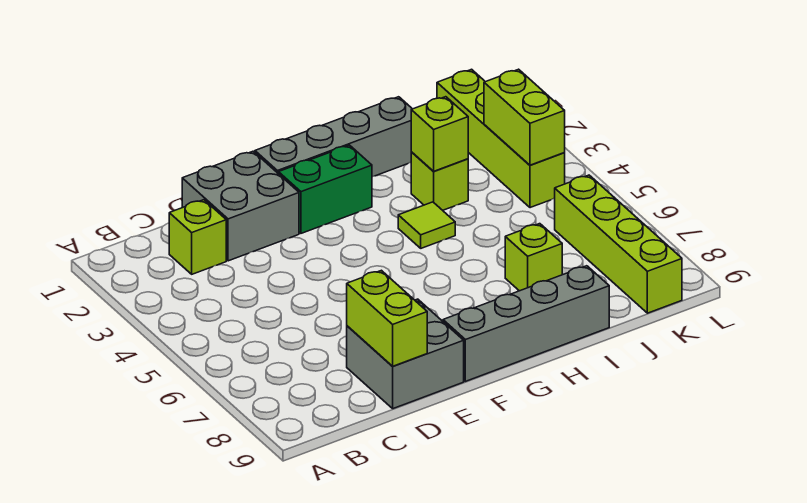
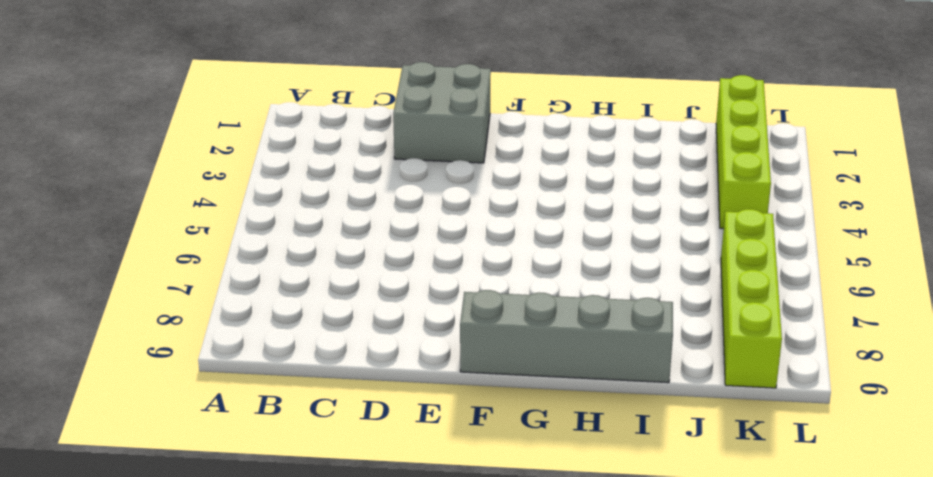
none -> lime 1x1 brick [169,200,226,274]
none -> grey 2x2 brick [347,299,464,409]
none -> grey 1x4 brick [255,97,412,177]

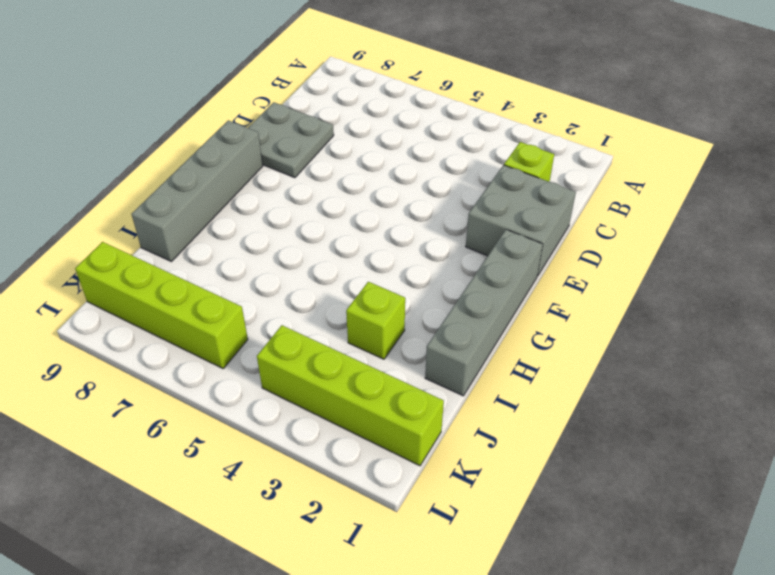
grey 2x2 plate [248,102,334,178] -> grey 2x2 brick [347,299,464,409]
none -> green 1x2 brick [279,145,372,233]
none -> lime 1x1 tile [398,202,455,248]
none -> lime 1x1 brick [505,224,562,291]

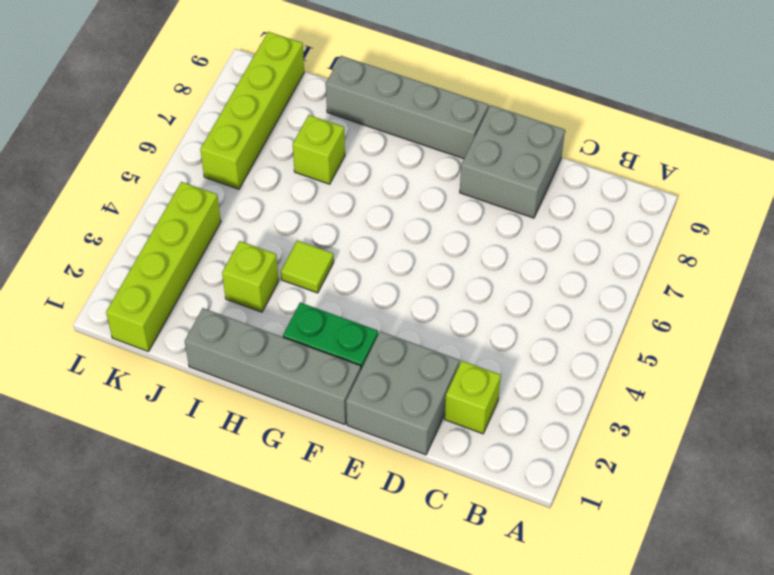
none -> lime 1x2 brick [347,270,427,366]
none -> lime 1x1 brick [411,97,468,171]
none -> lime 1x2 brick [484,69,565,165]

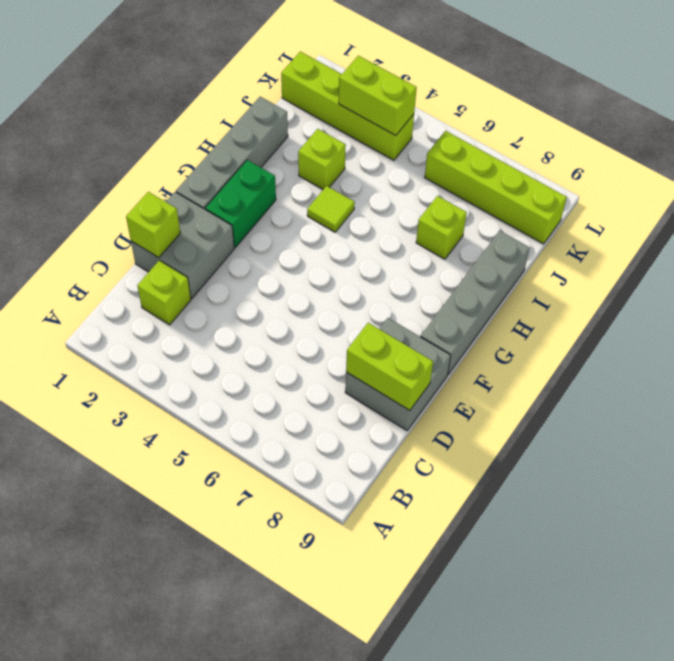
lime 1x1 brick [126,192,180,258] -> lime 1x1 brick moved to [411,97,468,171]

